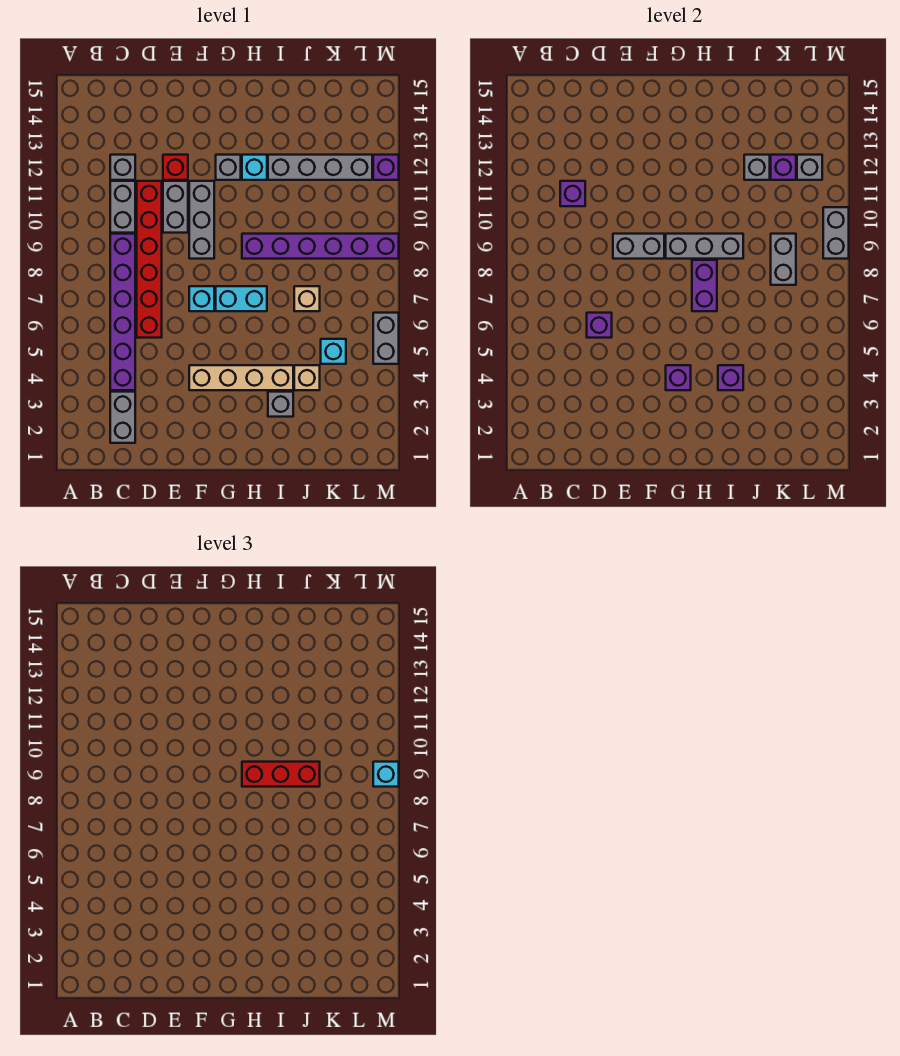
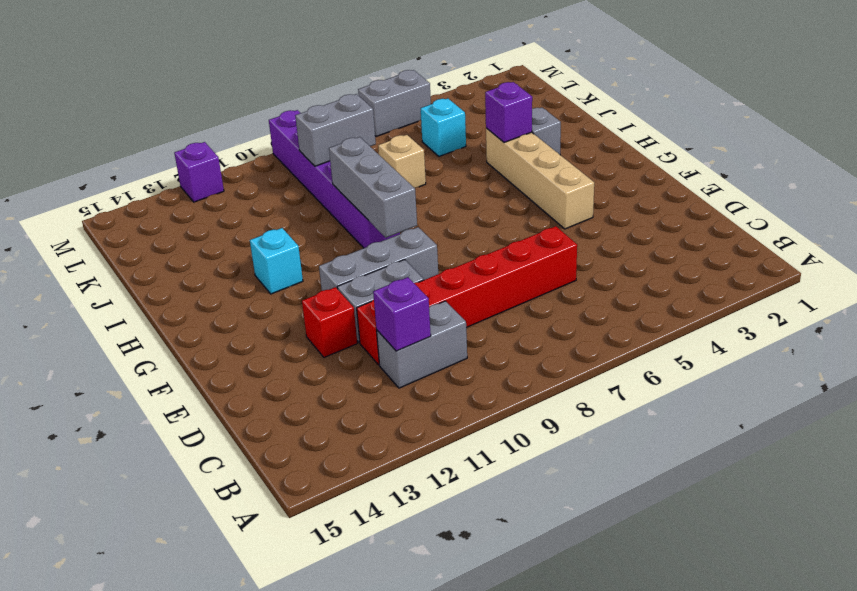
none -> grey 1x2 brick [110,392,135,443]
none -> purple 1x6 brick [110,234,135,390]
none -> grey 1x1 brick [110,155,135,180]
none -> cyan 1x1 brick [189,286,214,311]

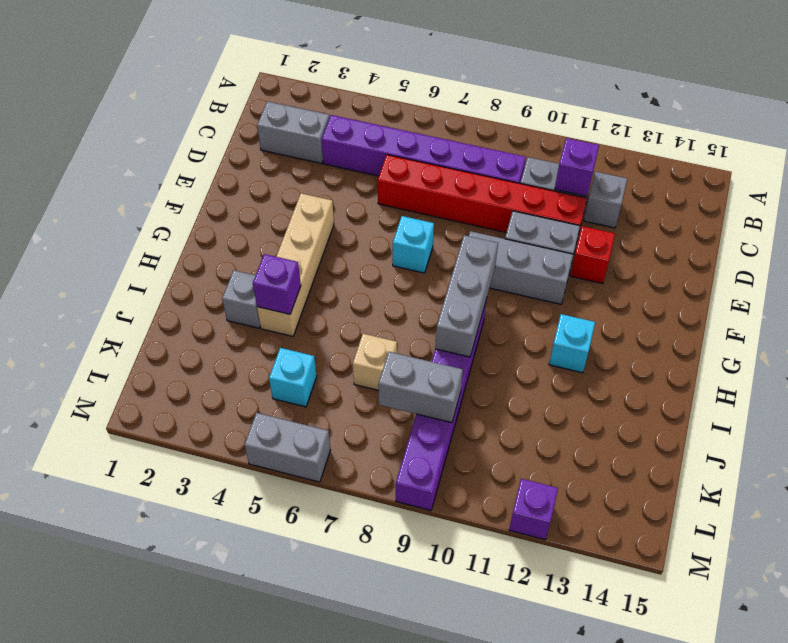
none -> cyan 1x2 brick [216,286,267,311]
none -> grey 1x1 brick [216,155,241,180]
none -> grey 1x4 brick [268,155,372,180]
none -> tan 1x1 brick [294,365,320,390]

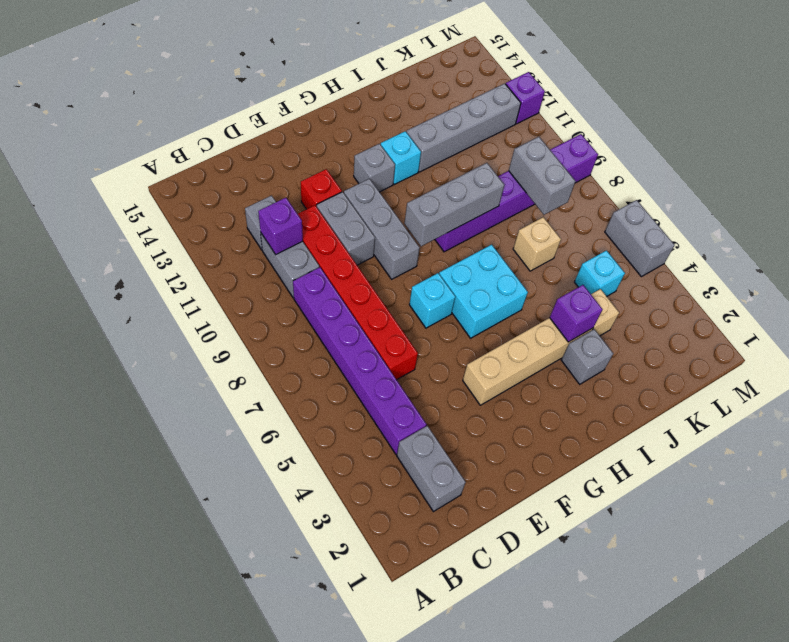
cyan 2x2 brick [439,245,528,338] -> cyan 1x2 brick [216,286,267,311]
none -> purple 1x1 brick [587,313,612,338]
none -> grey 1x2 brick [613,234,664,259]
none -> purple 1x1 brick [666,365,691,390]
none -> purple 1x2 brick [692,260,717,311]

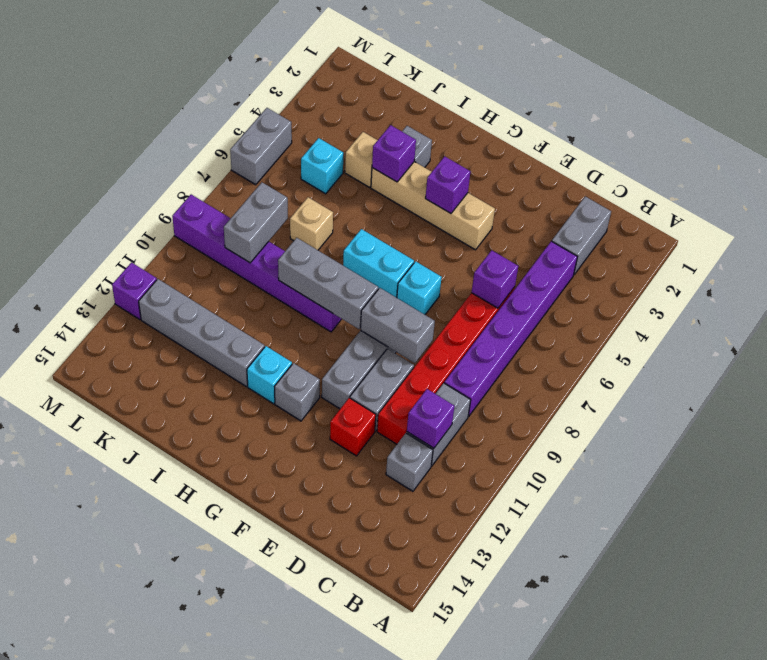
none -> purple 1x2 brick [692,260,717,311]
none -> grey 1x1 brick [744,155,770,180]
none -> purple 1x1 brick [771,155,796,180]
none -> grey 1x1 brick [797,155,822,180]

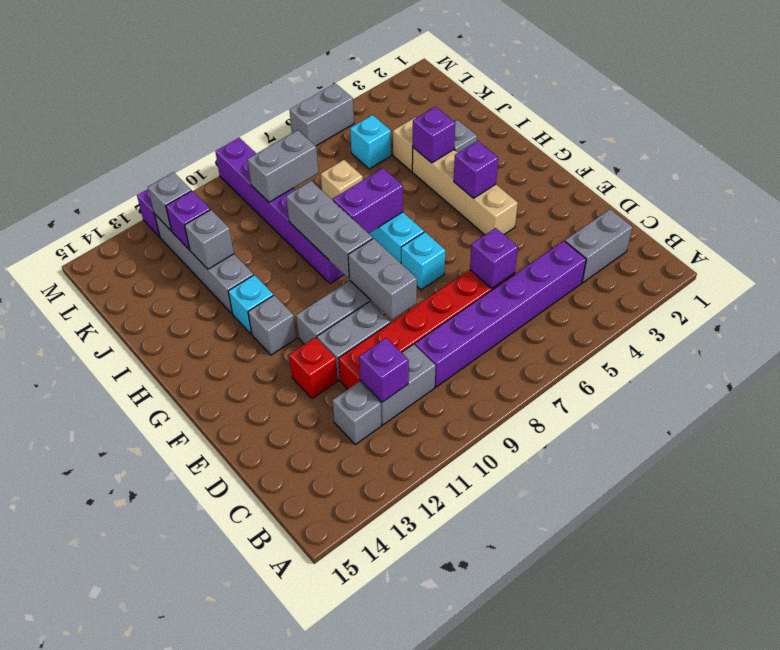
none -> grey 1x2 brick [823,207,849,259]
none -> red 1x3 brick [242,762,320,787]
none -> cyan 1x1 brick [373,762,399,787]

